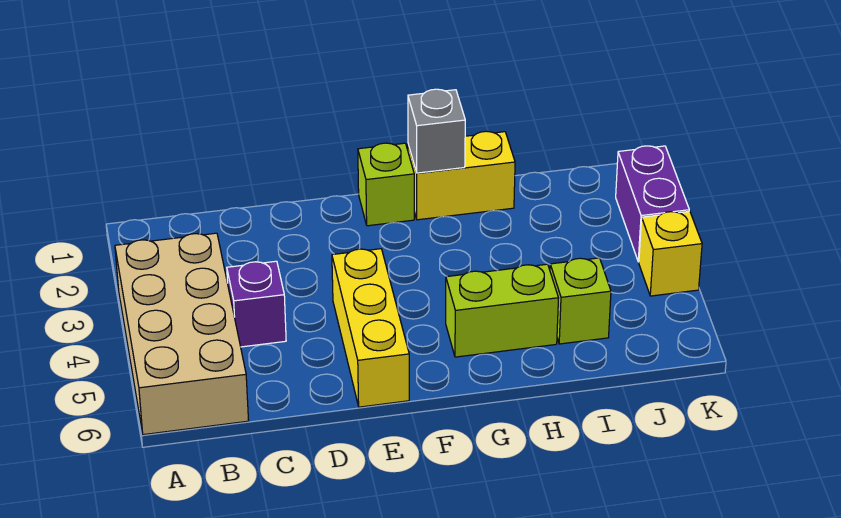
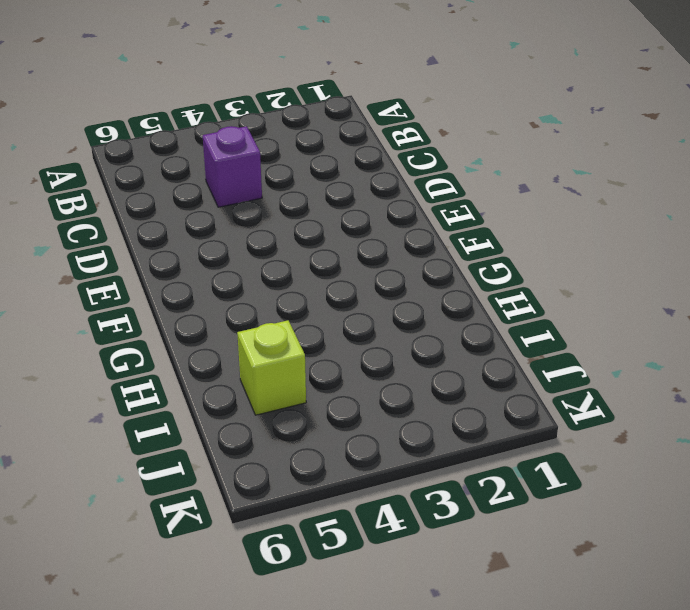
none -> tan 2x4 brick [115,233,249,435]
none -> yellow 1x3 brick [332,249,409,407]

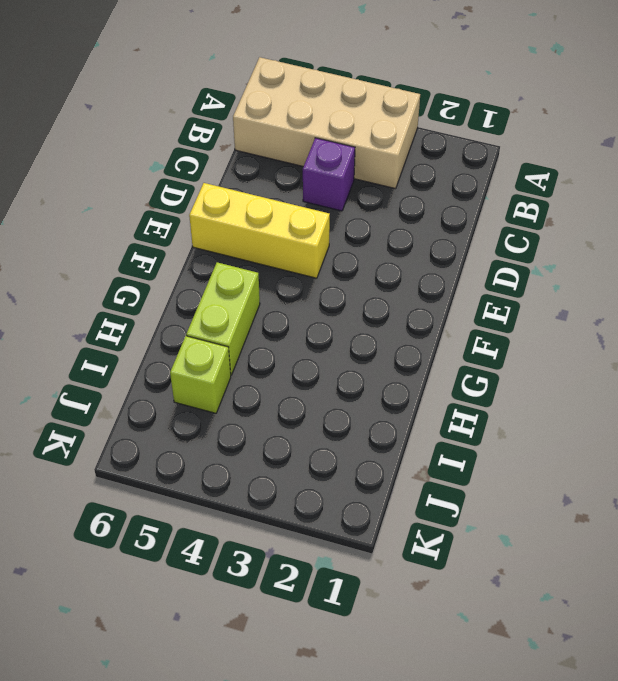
none -> lime 1x1 brick [358,143,414,226]
none -> yellow 1x2 brick [408,131,515,220]

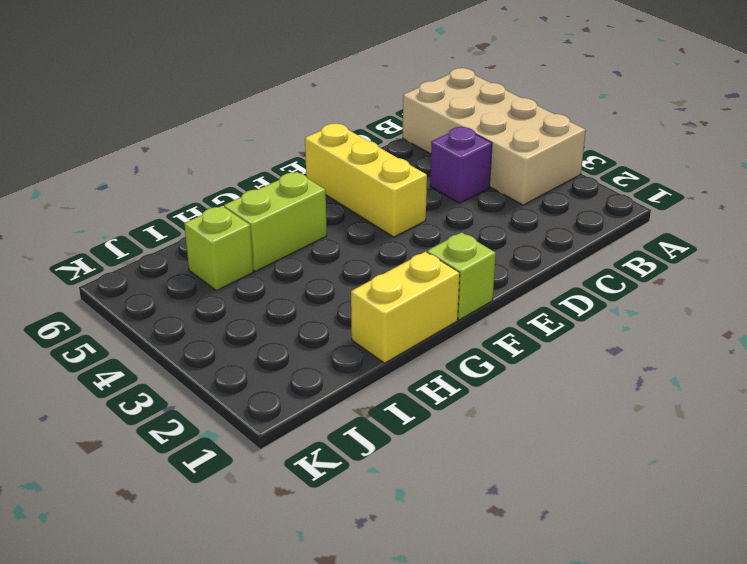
none -> purple 1x2 brick [616,146,689,262]
none -> yellow 1x1 brick [639,211,702,296]

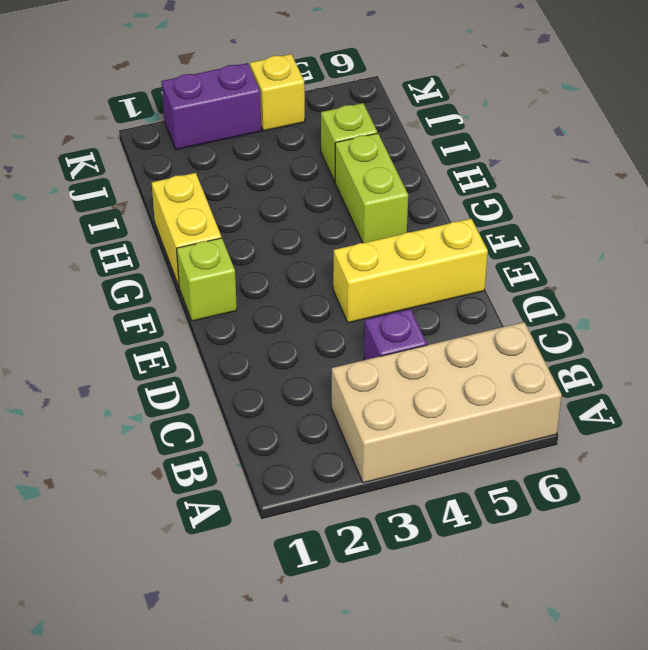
none -> grey 1x1 brick [408,89,465,173]

